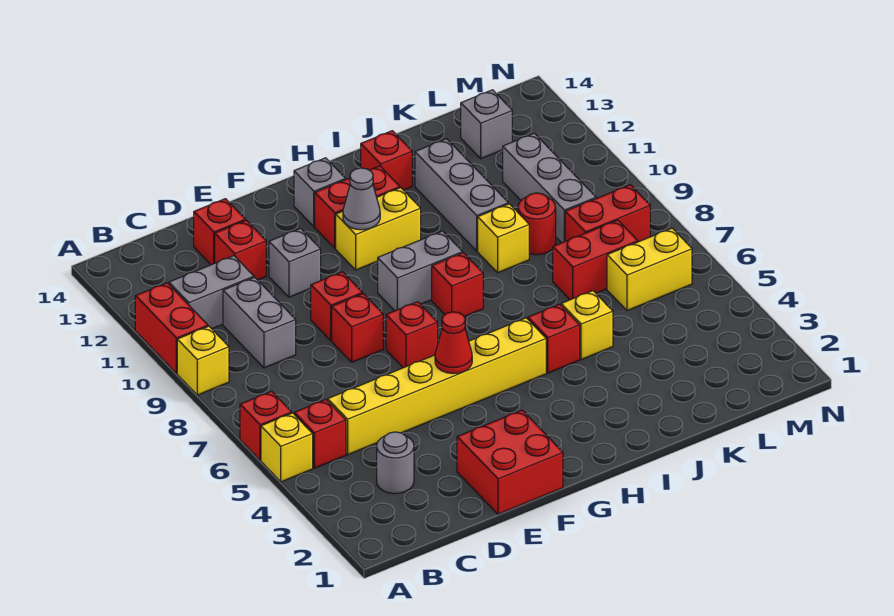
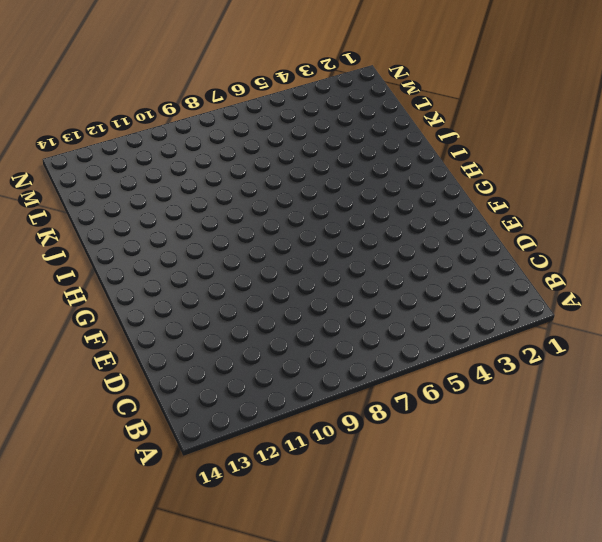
none -> yellow 1x1 brick [261,413,313,482]
none -> red 1x1 brick [240,391,292,460]
none -> yellow 1x1 brick [177,326,229,395]
none -> red 1x2 brick [135,283,208,373]

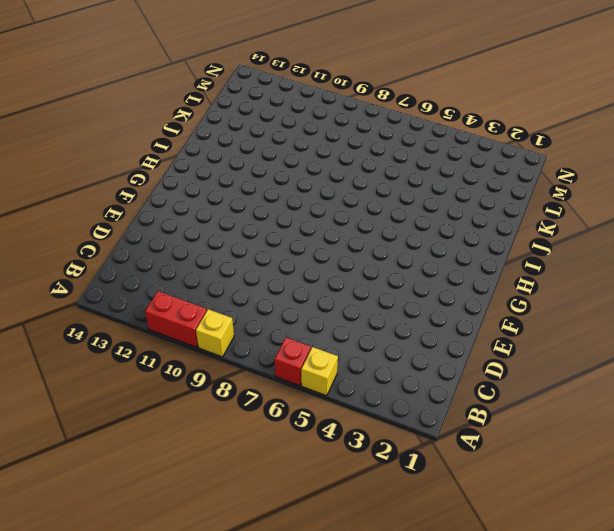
none -> red 1x1 brick [294,400,346,468]
none -> grey 1x2 brick [169,256,254,329]
none -> grey 1x1 round brick [377,432,414,494]
none -> yellow 1x6 brick [328,318,546,454]

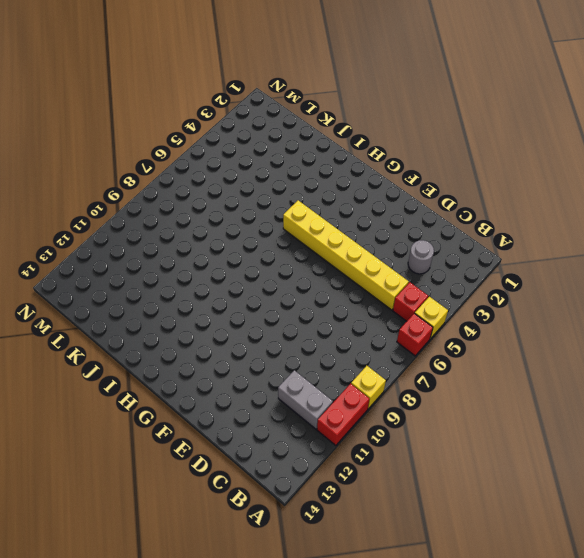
none -> grey 1x2 brick [223,277,296,368]
none -> red 1x1 brick [215,220,266,280]
none -> red 1x1 brick [194,199,245,265]
none -> red 2x2 brick [457,410,563,514]

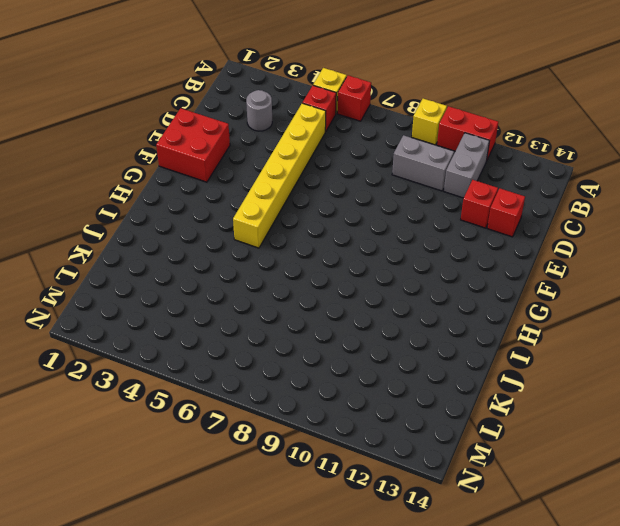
none -> red 1x1 brick [332,294,383,362]
none -> red 1x1 brick [311,272,362,341]
none -> grey 1x1 brick [269,228,321,297]
none -> red 1x1 brick [386,302,438,368]

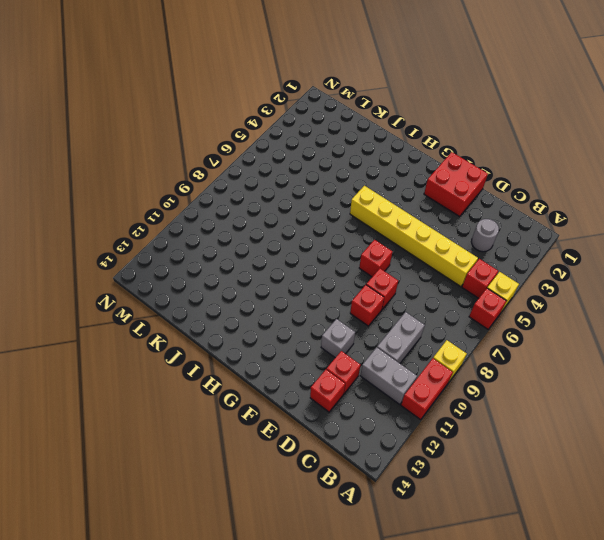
none -> grey 1x2 brick [378,231,463,311]
none -> yellow 1x2 brick [336,188,421,270]
none -> red 1x2 brick [315,166,400,248]
none -> grey 1x1 brick [294,158,346,227]

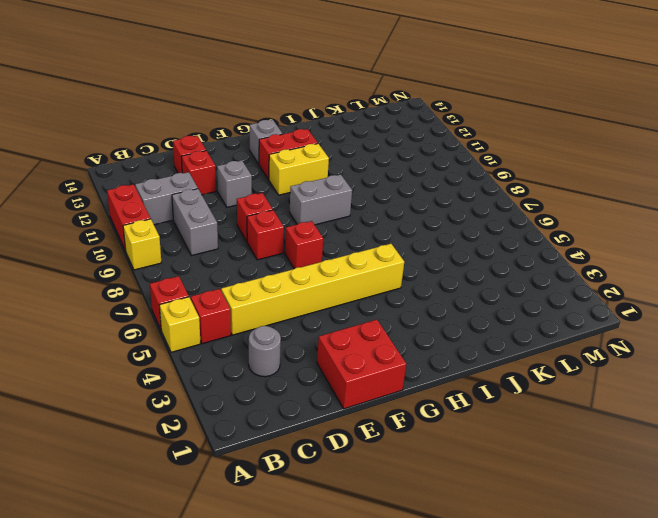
none -> red 1x1 brick [432,253,483,317]
none -> red 1x1 brick [528,304,580,373]
none -> red 1x1 brick [361,131,412,190]
none -> yellow 1x1 brick [561,291,613,360]

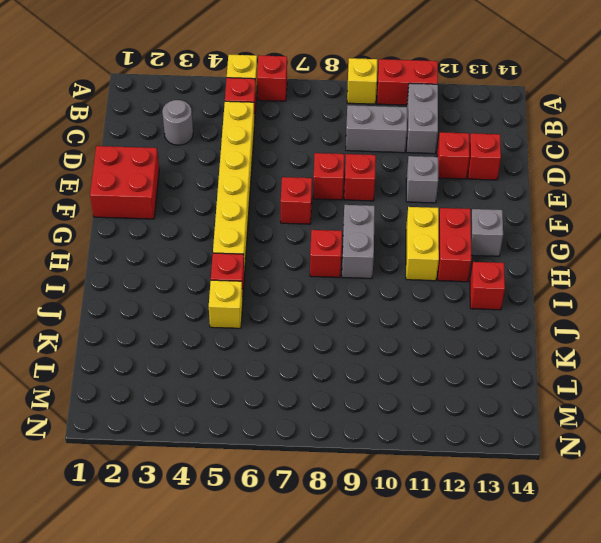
none -> yellow 1x1 brick [478,204,529,273]
none -> grey 1x3 brick [415,139,508,251]
none -> red 1x2 brick [553,220,638,300]
none -> red 1x1 round brick [518,193,556,255]

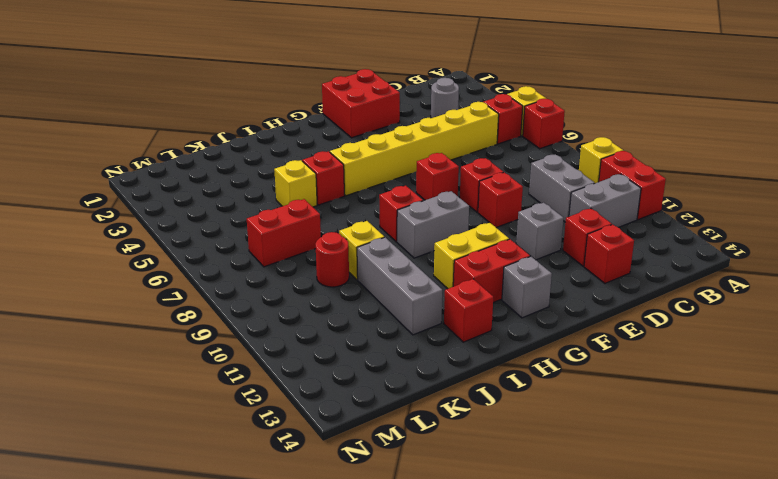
none -> yellow 1x2 brick [607,228,692,311]
none -> red 1x2 brick [565,185,650,242]
none -> grey 1x3 brick [503,133,596,243]
none -> grey 1x1 brick [460,90,512,159]

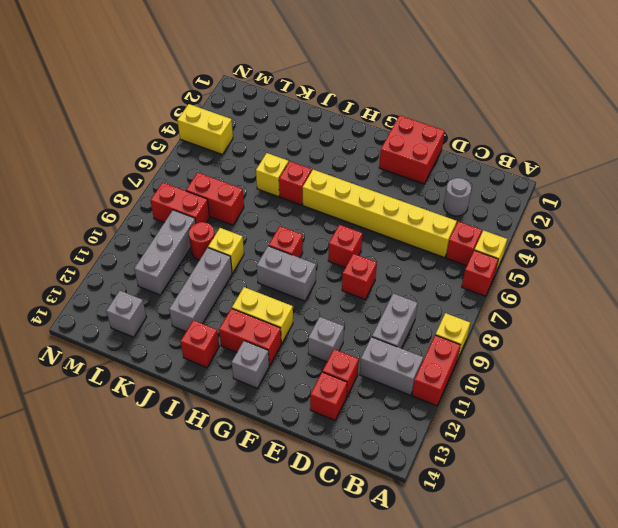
yellow 1x2 brick [177,104,233,155] -> yellow 1x2 brick moved to [607,228,692,311]
none -> red 1x1 brick [311,272,362,341]
none -> red 1x1 cone [435,312,472,374]
none -> grey 1x1 cone [343,168,380,230]

